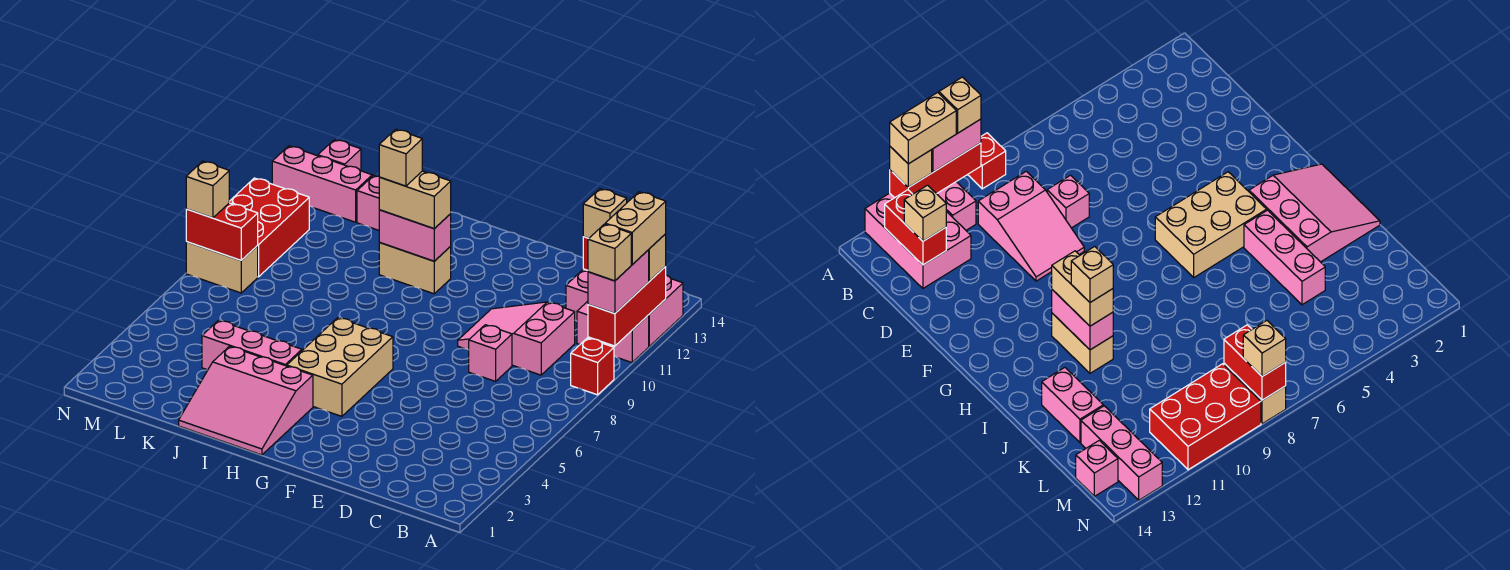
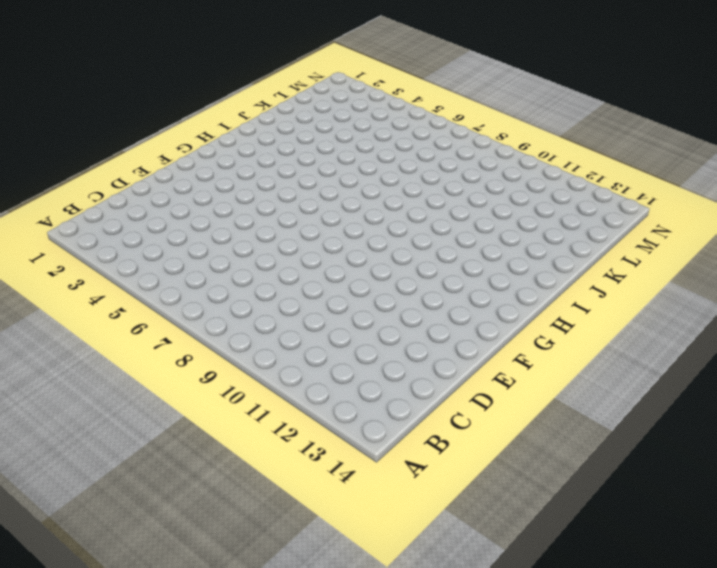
none -> red 1x1 brick [571,338,614,395]
none -> pink 1x2 brick [577,301,649,363]
none -> pink 2x3 brick [566,269,683,346]

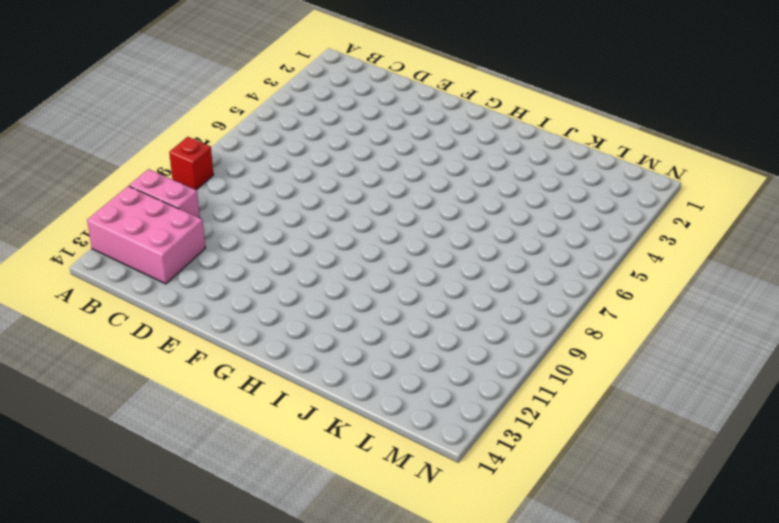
none -> pink 2x3 slope [458,302,575,375]
none -> pink 1x1 brick [469,325,512,381]
none -> tan 2x3 brick [287,318,393,416]

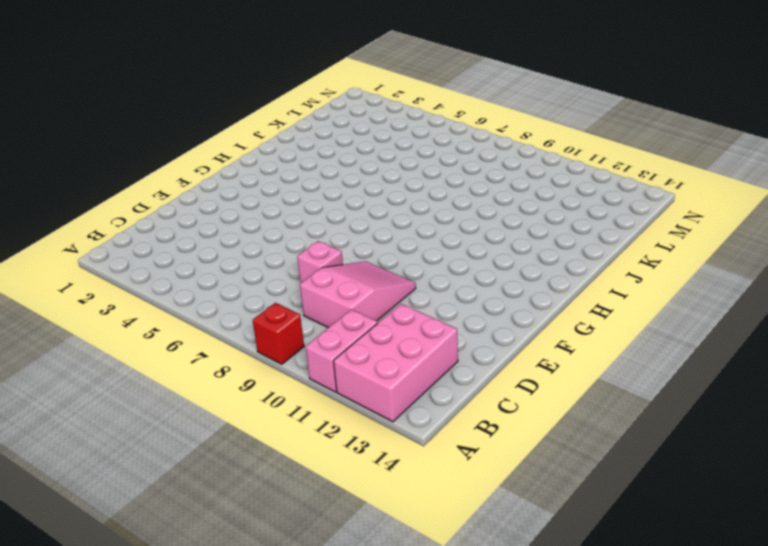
none -> tan 2x3 brick [287,318,393,416]
none -> pink 3x3 slope [179,346,313,455]
none -> tan 1x2 brick [379,243,451,294]

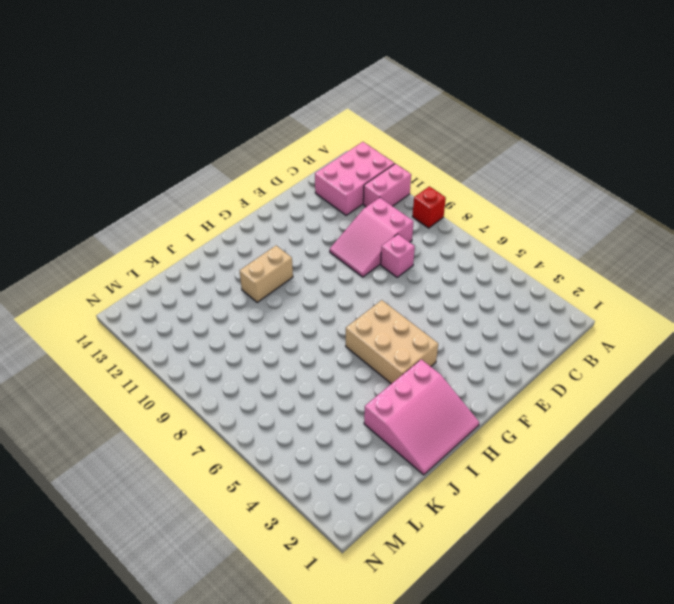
none -> pink 1x3 brick [202,320,302,370]
none -> pink 1x2 brick [357,175,379,230]
none -> pink 1x3 brick [272,146,372,222]

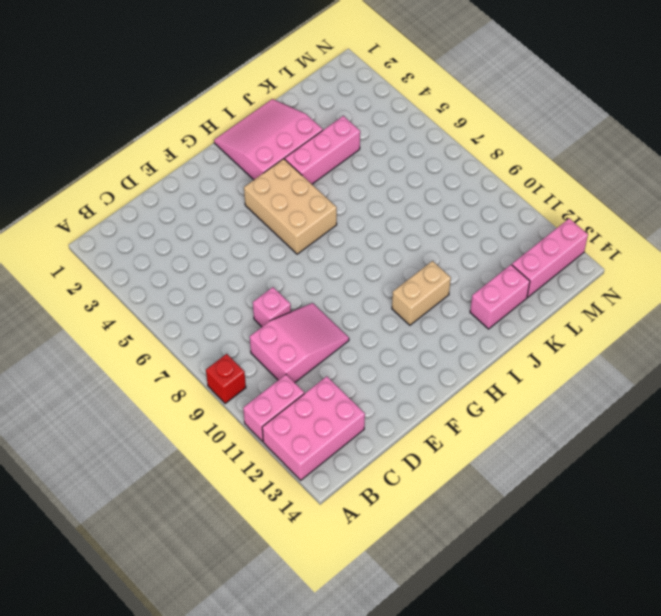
none -> tan 1x2 brick [186,242,258,293]
none -> red 2x3 brick [229,178,309,277]
none -> pink 1x1 brick [318,140,361,171]

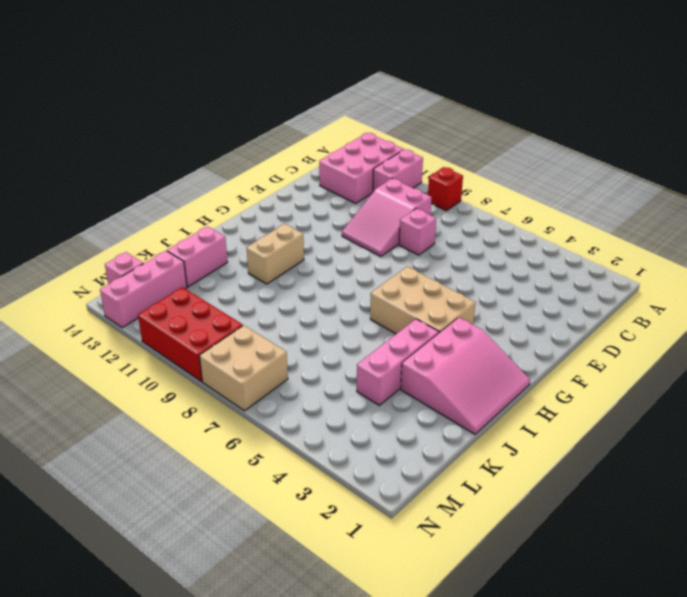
tan 2x2 brick [199,325,288,411] -> tan 1x2 brick [186,242,258,293]
none -> red 1x3 brick [588,267,666,346]
none -> red 1x2 brick [885,190,946,265]
none -> pink 1x2 brick [379,210,451,261]

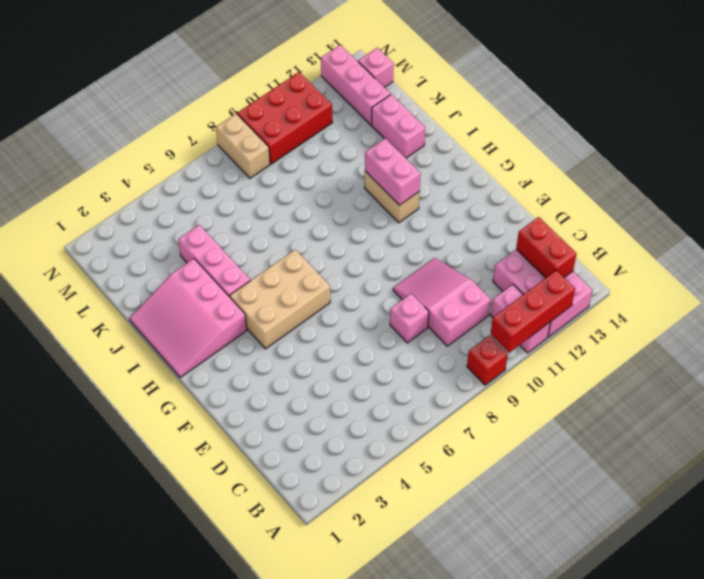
none -> red 1x2 brick [186,203,258,260]
none -> pink 1x2 brick [588,250,649,314]
none -> tan 1x1 brick [649,234,666,281]

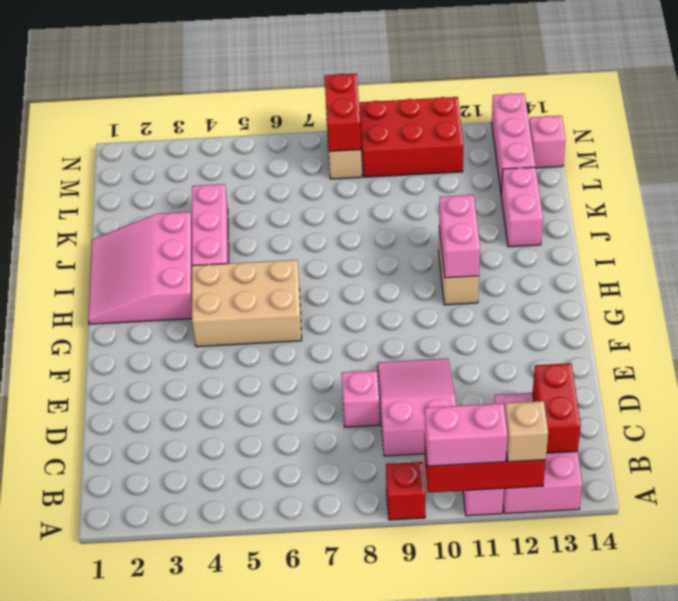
none -> tan 1x1 brick [583,189,627,238]
none -> tan 1x2 brick [379,171,451,229]
none -> tan 1x1 brick [186,161,229,218]

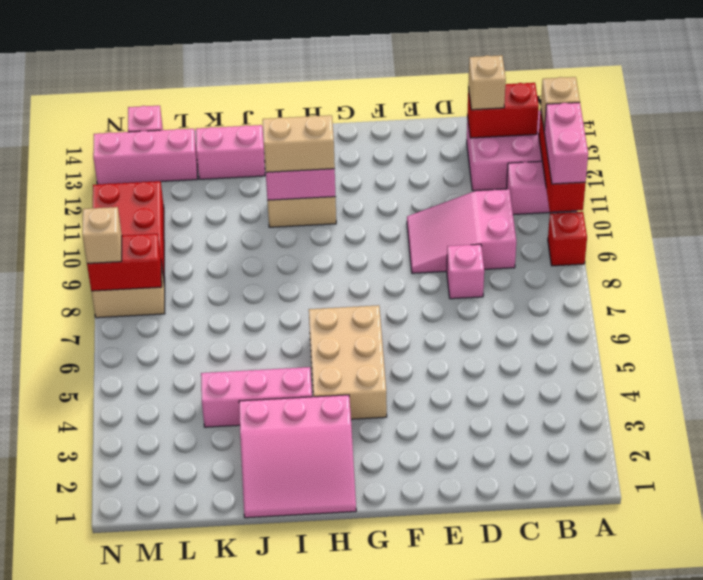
none -> tan 1x1 brick [588,224,631,281]
none -> tan 1x2 brick [605,192,666,265]
none -> tan 1x1 brick [379,129,422,186]

